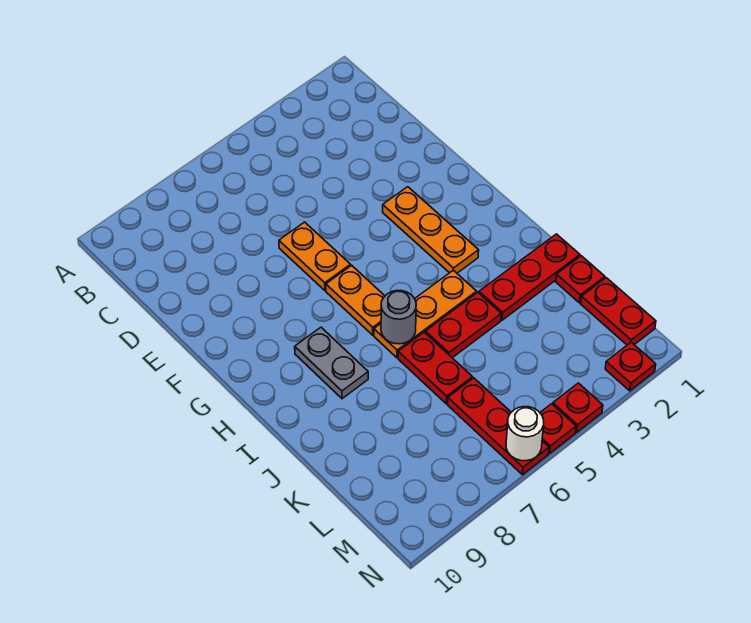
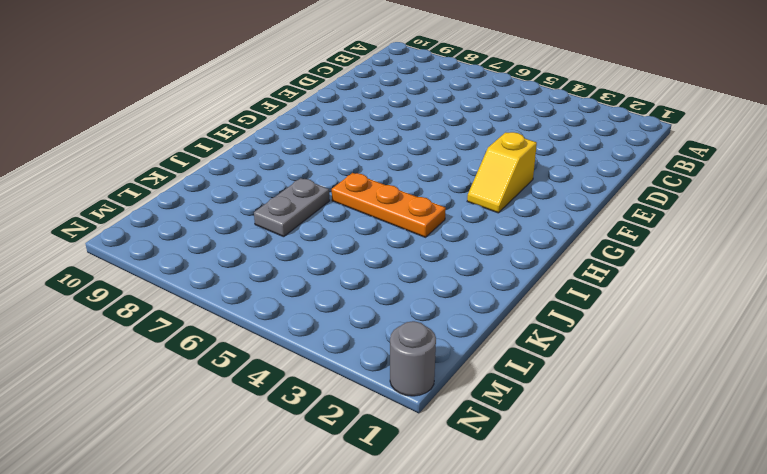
yellow 1x2 slope [467,132,537,213] -> orange 1x3 plate [383,187,479,273]
grey 1x2 plate [254,178,330,237] -> grey 1x2 plate moved to [295,327,368,399]
grey 1x1 round brick [390,321,436,396] -> grey 1x1 round brick moved to [381,290,416,344]
none -> orange 1x2 plate [279,222,351,290]
none -> orange 1x2 plate [326,265,385,335]
none -> red 1x3 plate [479,234,580,320]

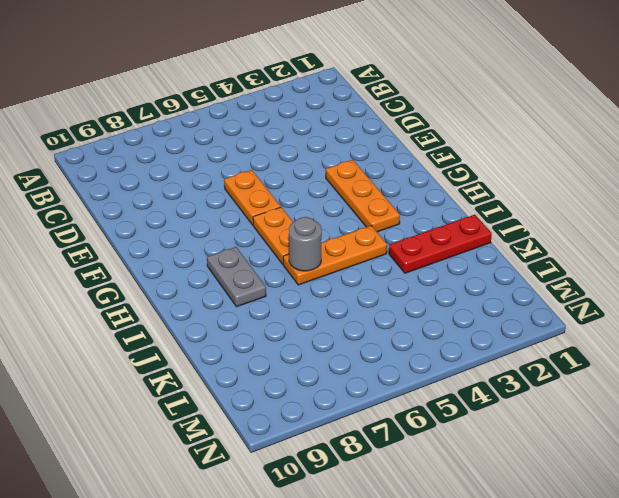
none -> red 1x2 plate [425,292,501,358]
none -> red 1x2 plate [398,332,473,404]
none -> red 1x1 plate [556,256,605,303]

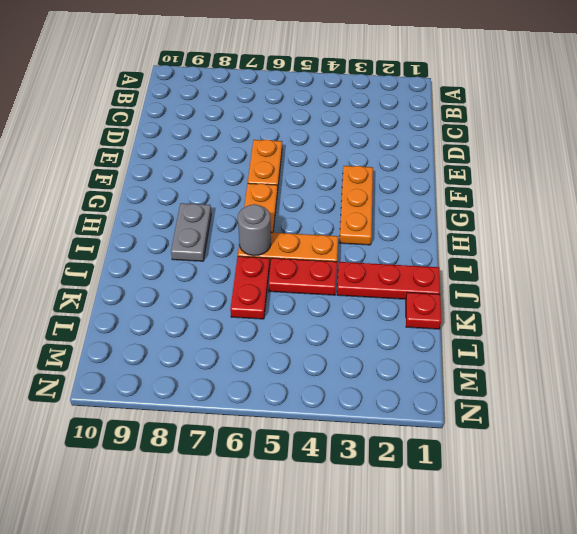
none -> red 1x2 plate [581,278,656,345]
none -> red 1x3 plate [448,378,549,475]
none -> red 1x1 plate [605,342,656,391]

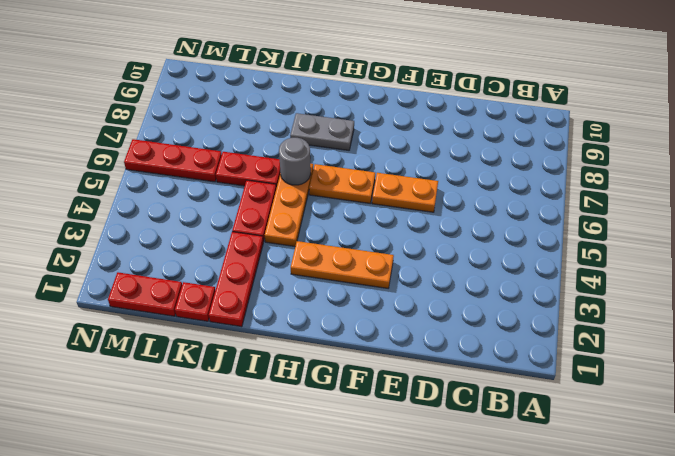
none -> red 1x1 plate [605,342,656,391]
none -> red 1x1 plate [553,383,603,432]
none -> red 1x1 plate [540,404,576,453]

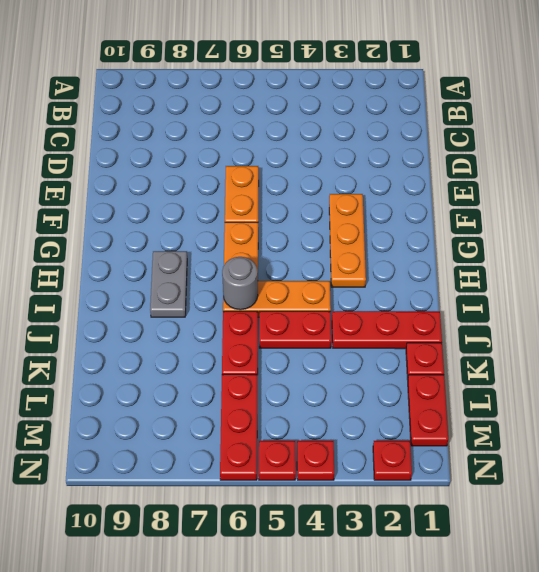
none -> white 1x1 round brick [506,407,544,461]

